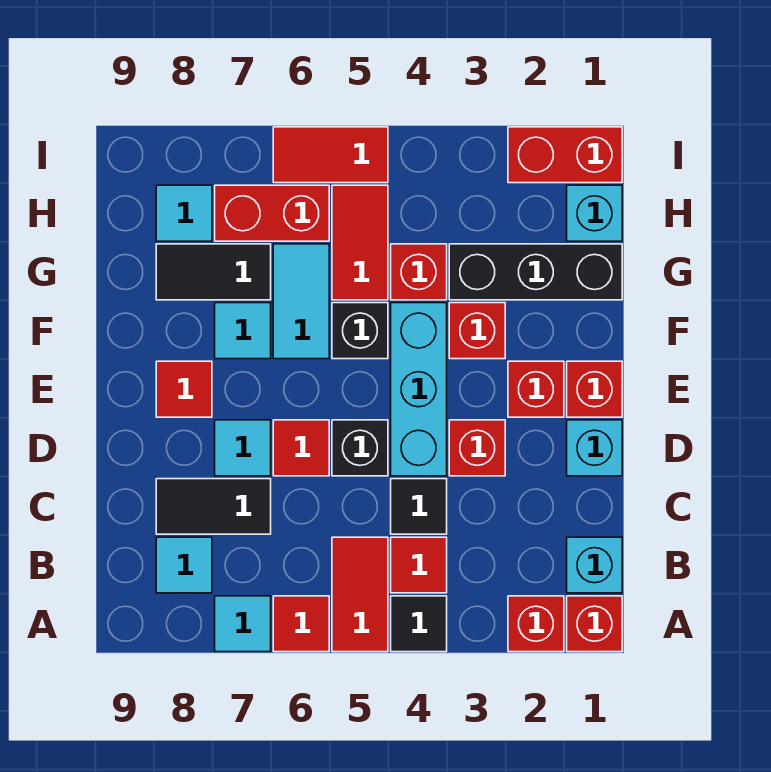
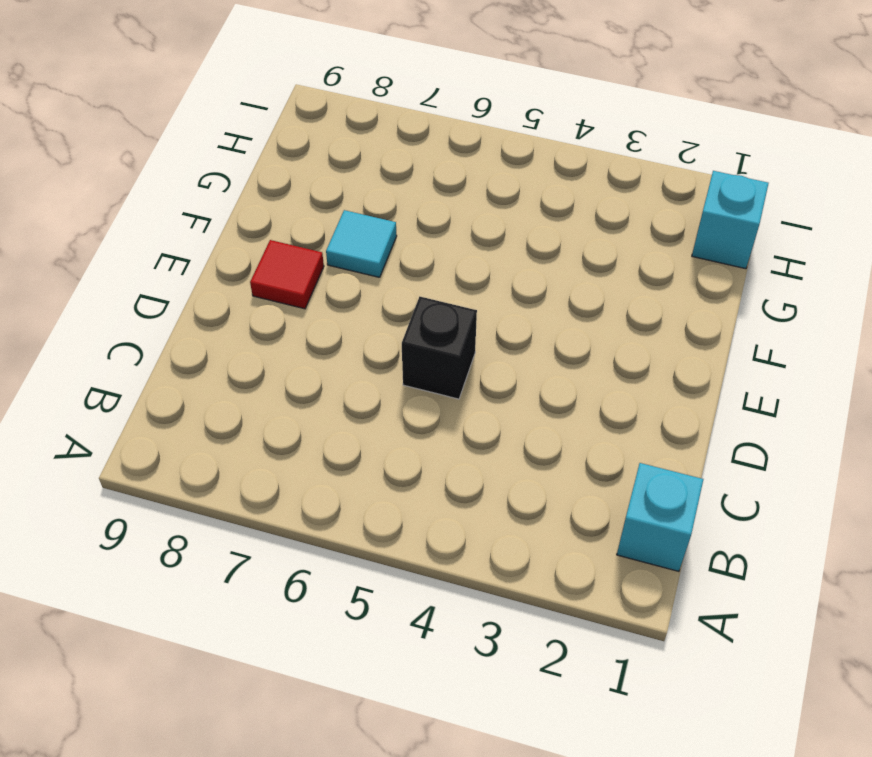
none -> red 1x1 brick [567,596,622,652]
none -> red 1x1 brick [508,596,564,652]
none -> black 1x1 tile [391,596,447,652]
none -> red 1x2 tile [332,537,388,652]

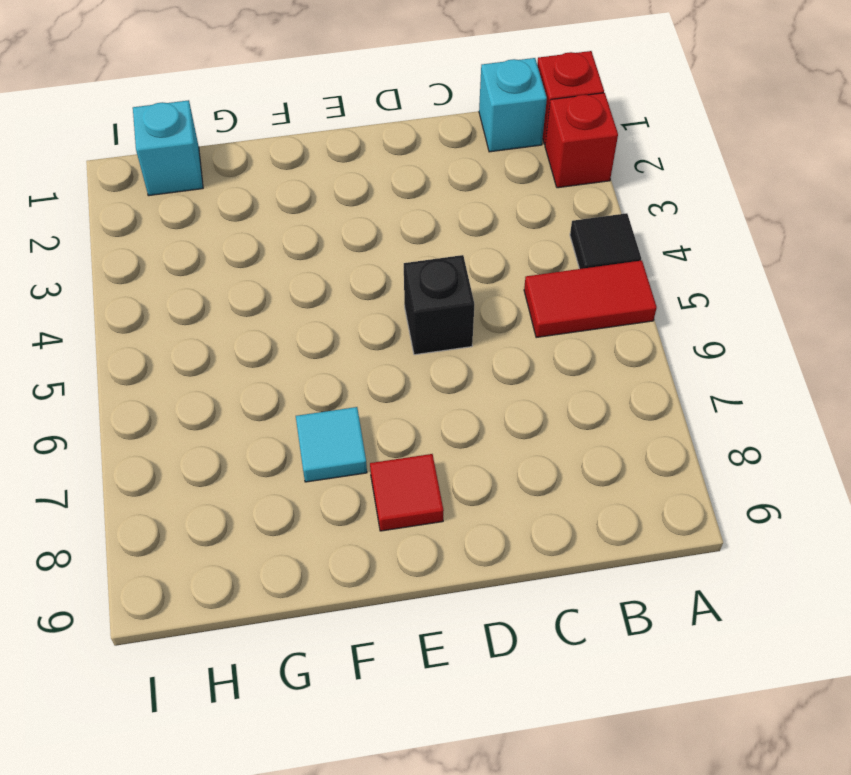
none -> red 1x1 tile [273,596,329,652]
none -> cyan 1x1 tile [215,596,271,652]
none -> red 1x1 tile [391,537,447,593]
none -> cyan 1x1 tile [156,537,212,593]

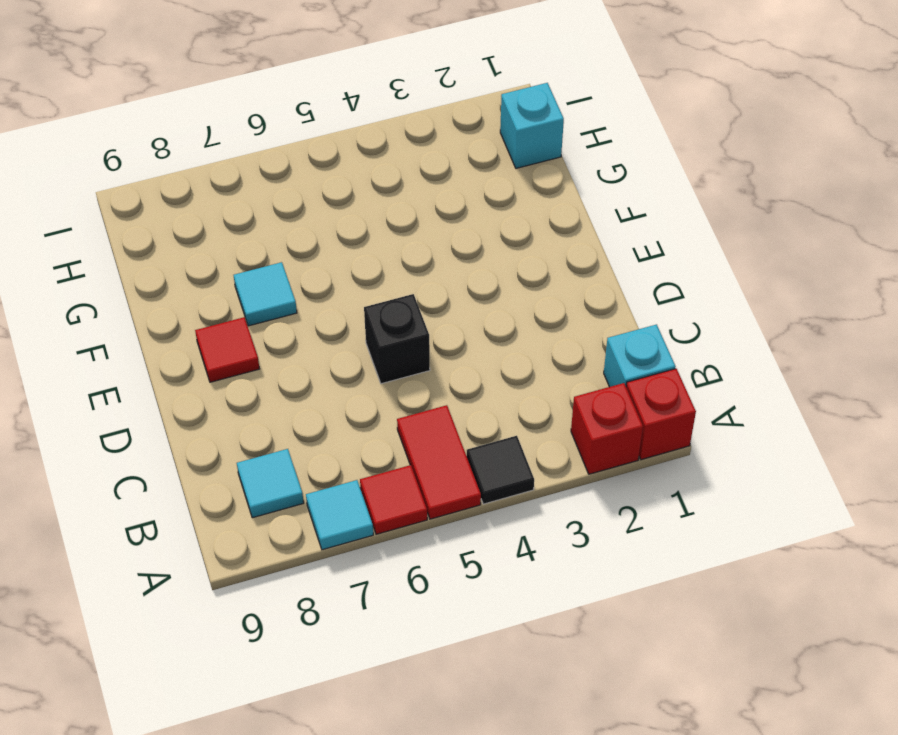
none -> red 1x1 tile [391,537,447,593]
none -> black 1x1 tile [391,479,447,534]
none -> black 1x2 tile [156,479,271,534]
none -> cyan 1x1 brick [567,420,622,476]

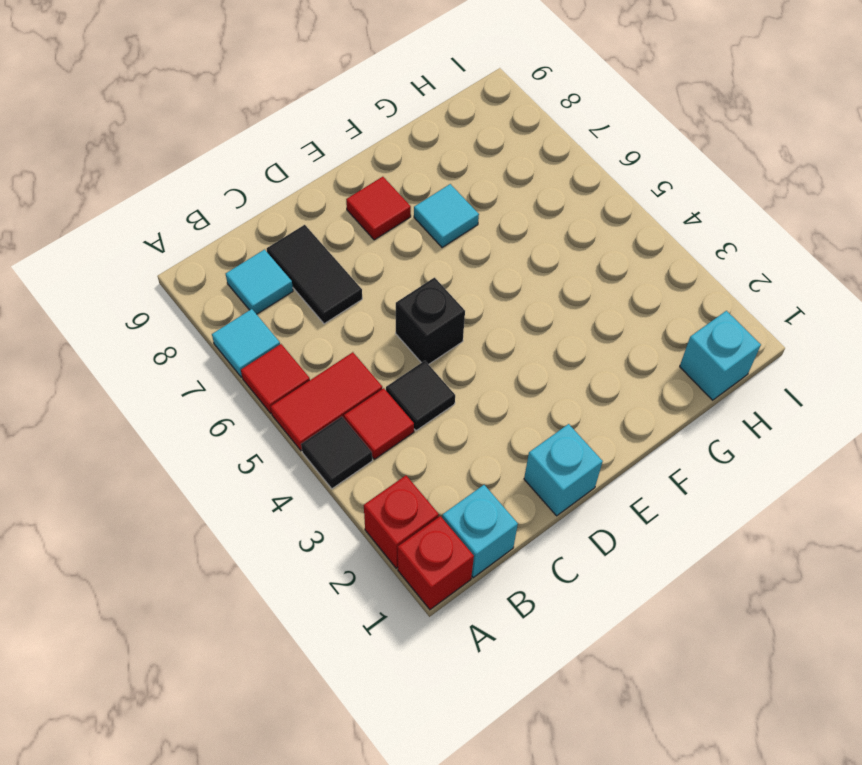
none -> red 1x1 brick [449,420,505,476]
none -> cyan 1x3 brick [391,303,447,476]
none -> red 1x1 tile [273,420,329,476]
none -> cyan 1x1 tile [215,420,271,476]

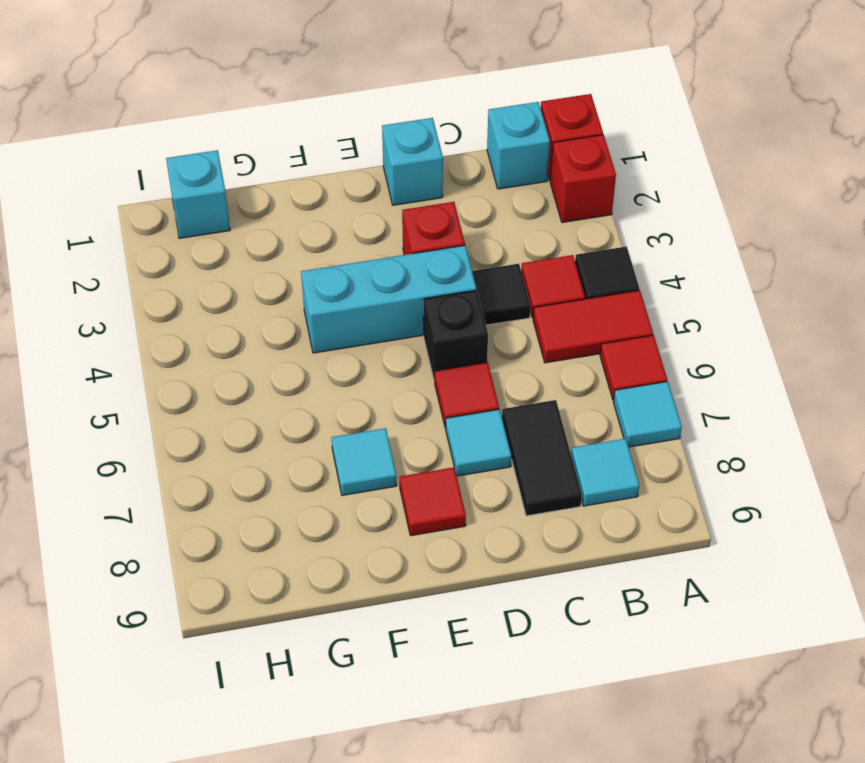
none -> red 1x1 brick [567,361,622,417]
none -> red 1x1 brick [508,361,564,417]
none -> red 1x1 brick [449,303,505,359]
none -> black 1x1 brick [332,303,388,359]

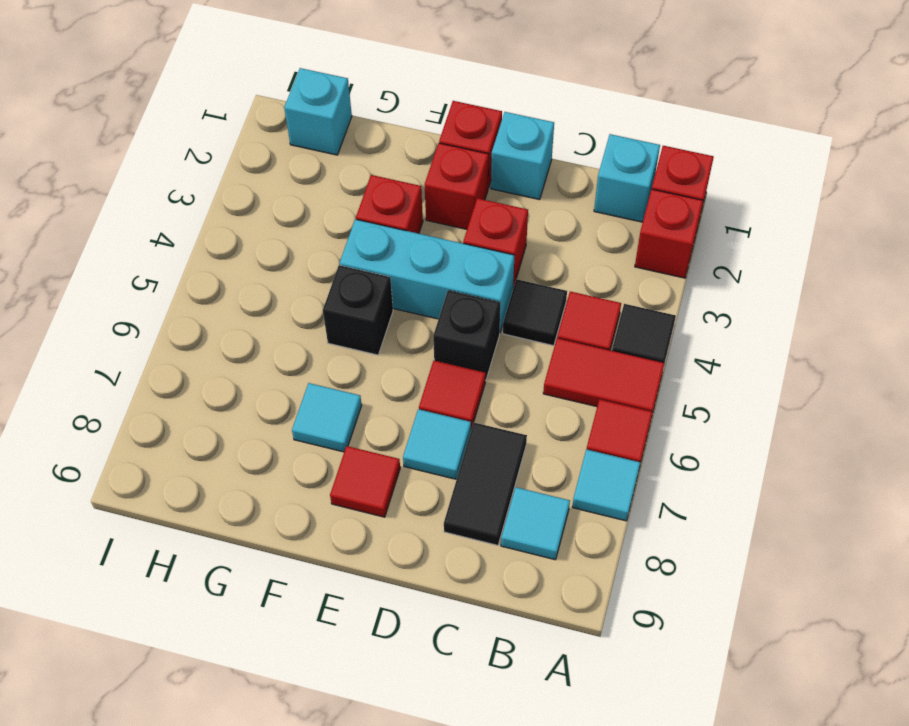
none -> cyan 1x2 tile [273,244,329,359]
none -> black 1x3 brick [449,244,622,300]
none -> red 1x1 brick [391,244,447,300]
none -> red 1x2 tile [332,185,388,300]

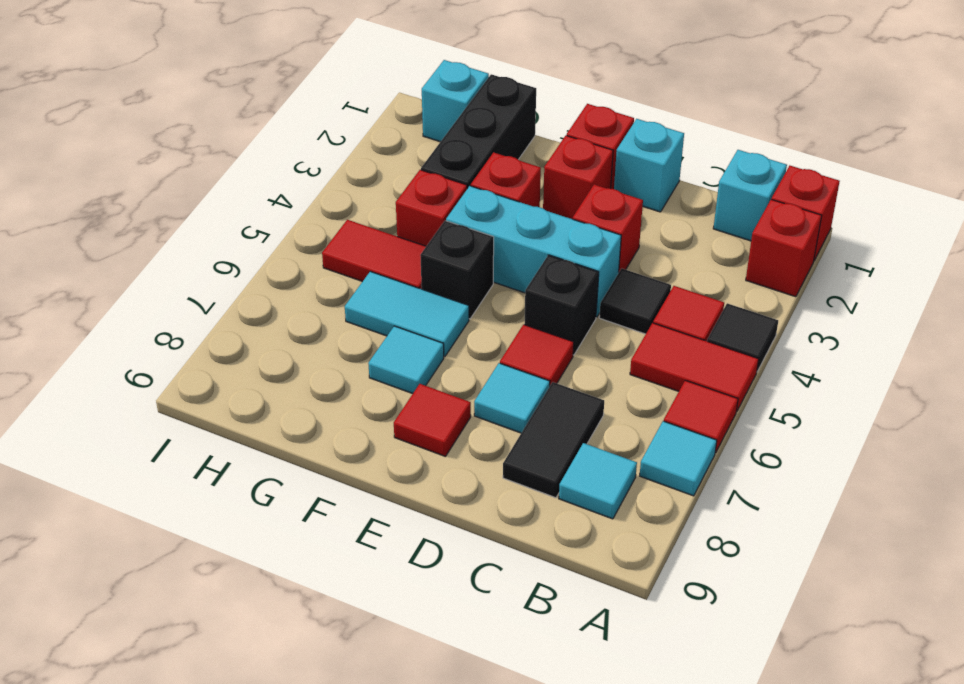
none -> black 1x2 tile [156,244,271,300]
none -> red 1x2 brick [215,185,329,241]
none -> cyan 1x1 tile [156,185,212,241]
none -> red 1x2 brick [508,127,622,183]

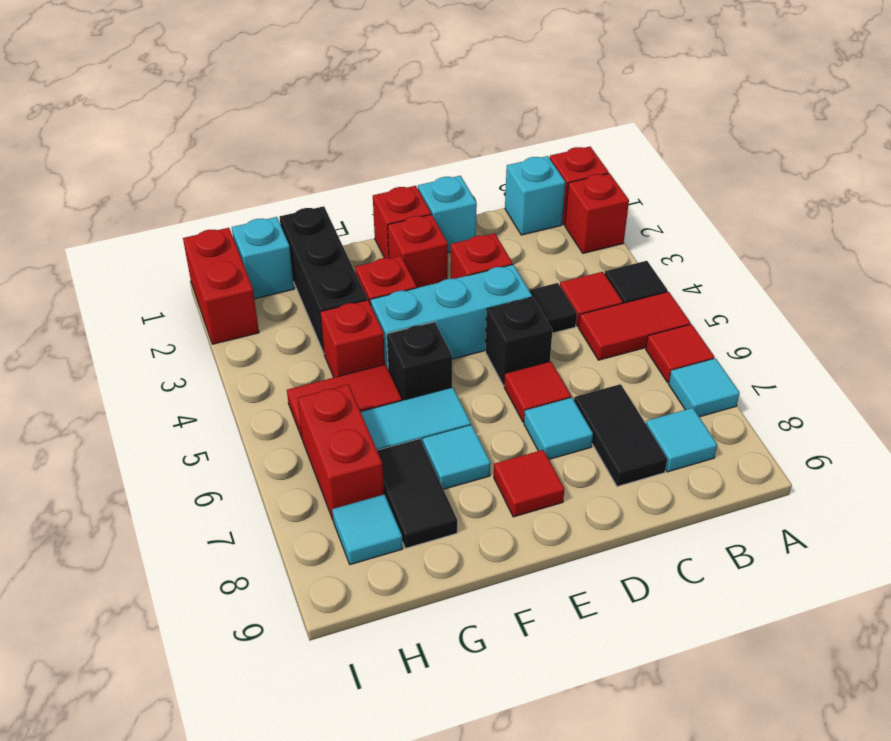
none -> red 1x2 tile [273,127,388,183]

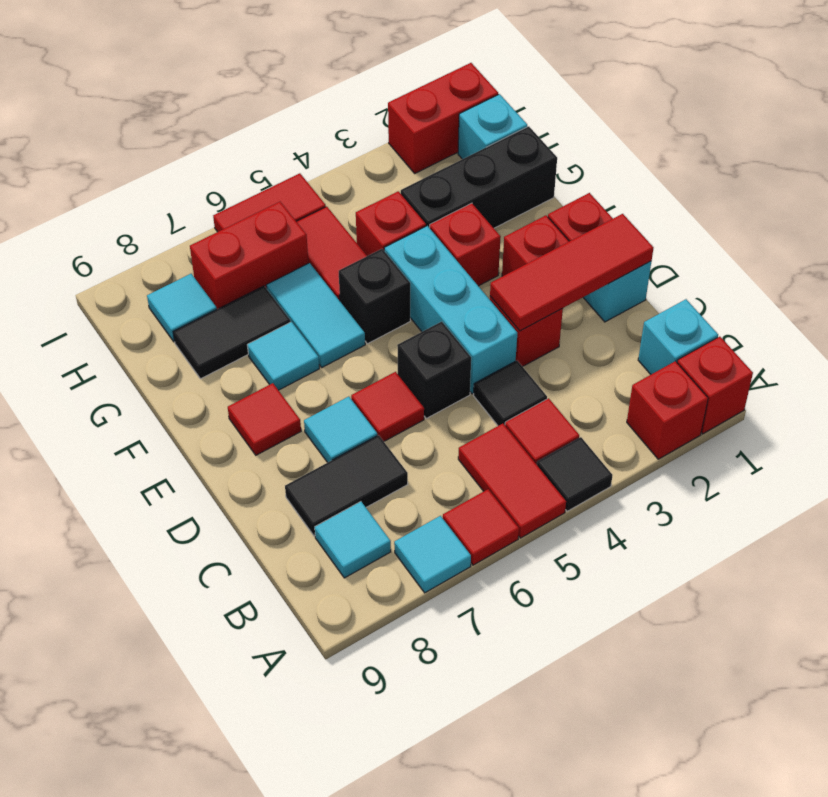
red 1x3 tile [490,214,653,331] -> none

